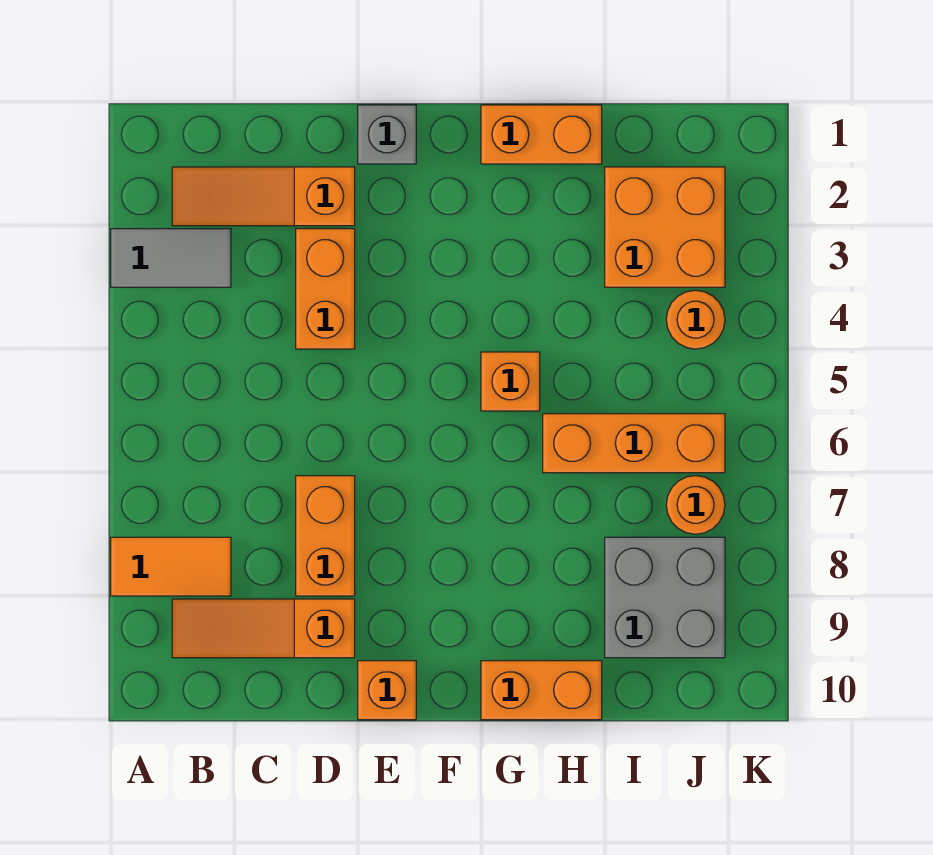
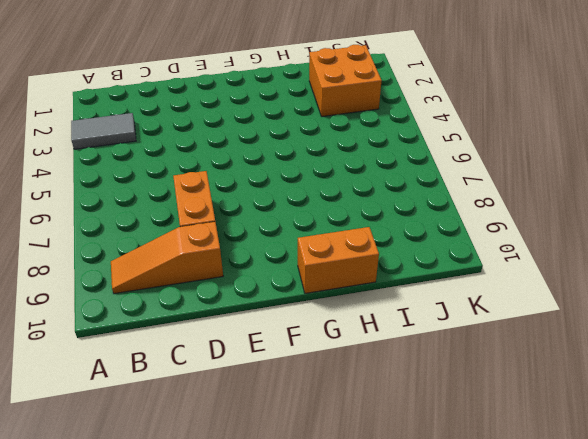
none -> orange 1x2 tile [111,537,231,596]
none -> orange 1x3 slope [172,167,355,226]
none -> orange 1x2 brick [296,229,355,349]

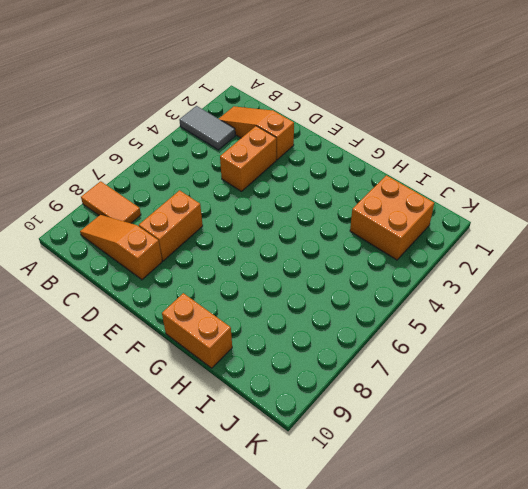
none -> grey 1x1 brick [358,105,416,164]
none -> orange 1x1 brick [358,661,416,720]
none -> orange 1x2 brick [481,105,602,164]

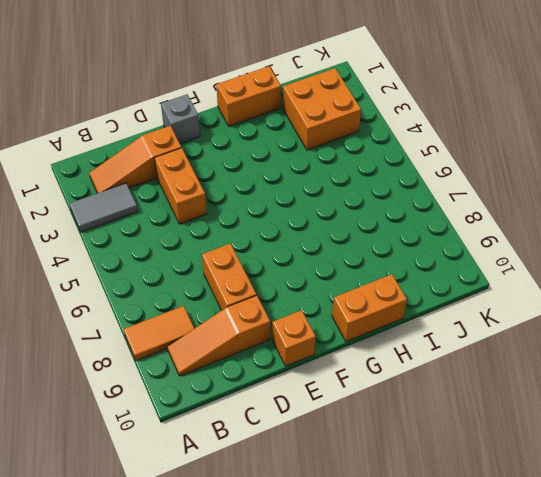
none -> orange 1x1 brick [481,352,540,411]
none -> orange 1x3 brick [543,414,725,473]
none -> grey 2x2 brick [605,537,725,658]

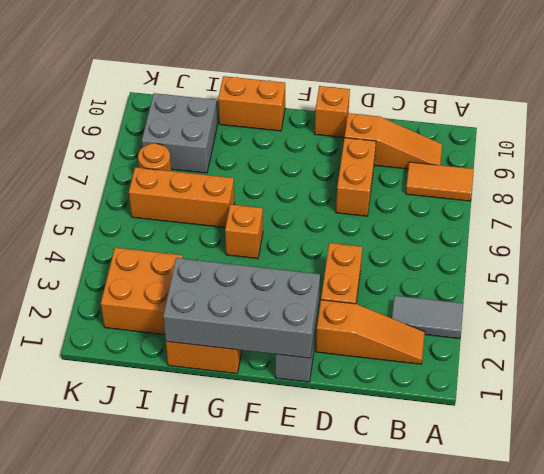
grey 2x4 brick [163,258,320,358] -> none
none -> orange 1x1 round brick [666,290,725,349]

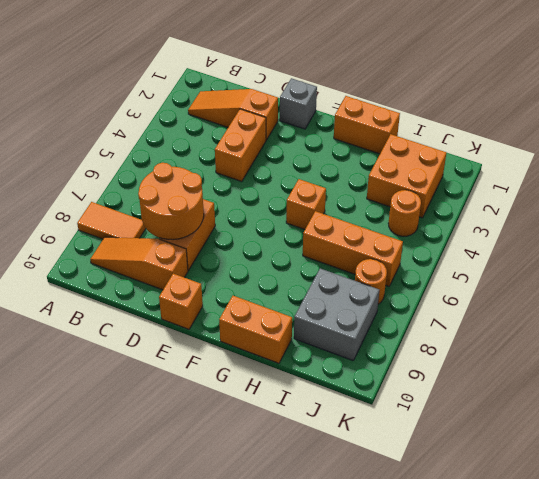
orange 2x2 round brick [138,163,204,239] -> none
none -> grey 1x2 tile [111,229,231,287]

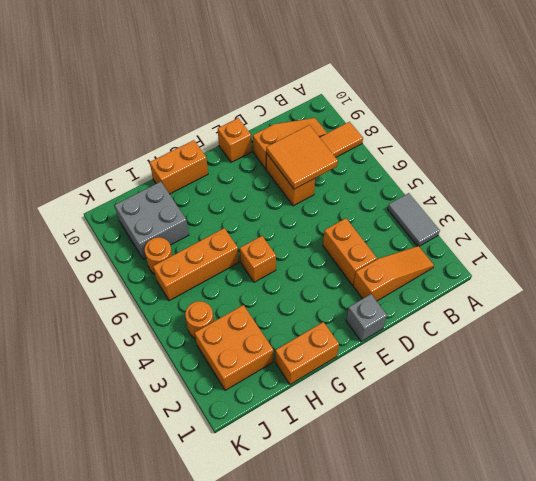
grey 1x2 tile [388,193,440,246] -> grey 1x2 tile turned to [111,229,231,287]
orange 2x2 tile [266,125,338,189] -> none

